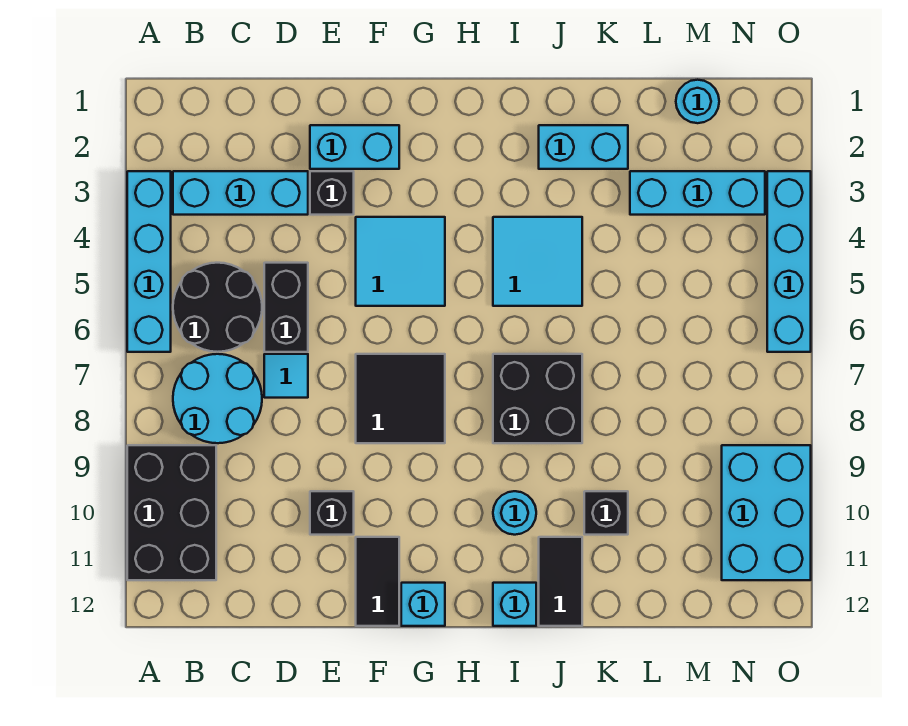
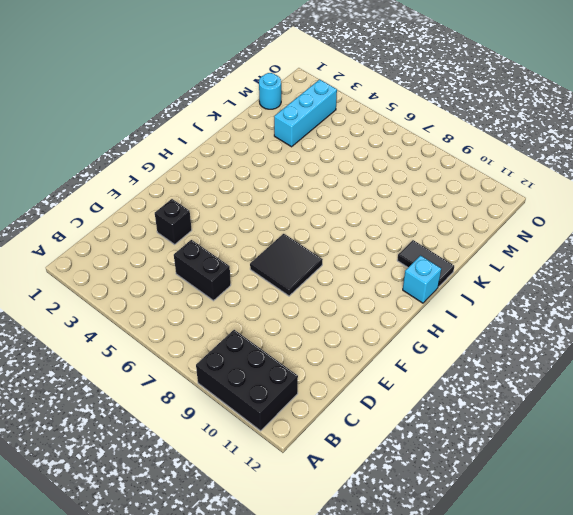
none -> cyan 1x4 brick [127,171,171,352]
none -> cyan 1x3 brick [173,171,308,215]
none -> black 2x2 round brick [173,263,262,352]

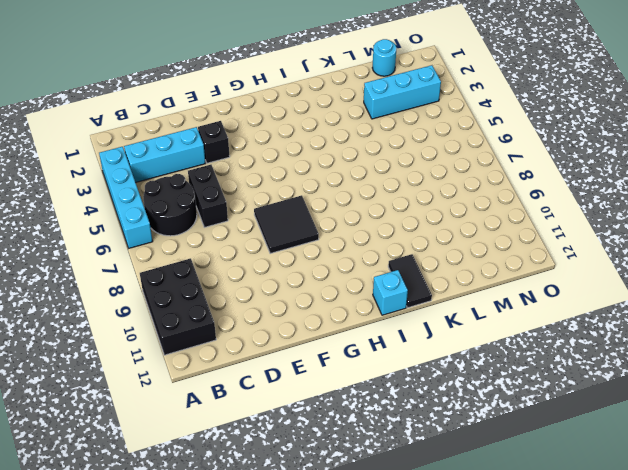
none -> cyan 2x2 round brick [173,354,262,443]
none -> cyan 1x1 tile [264,354,308,398]
none -> cyan 1x2 brick [310,125,399,169]

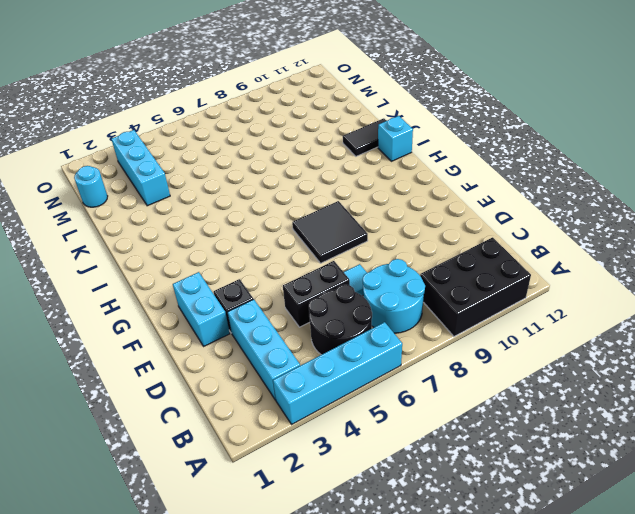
none -> black 1x1 brick [310,491,354,535]
none -> cyan 2x2 tile [356,217,445,306]
none -> black 1x2 tile [356,537,399,626]

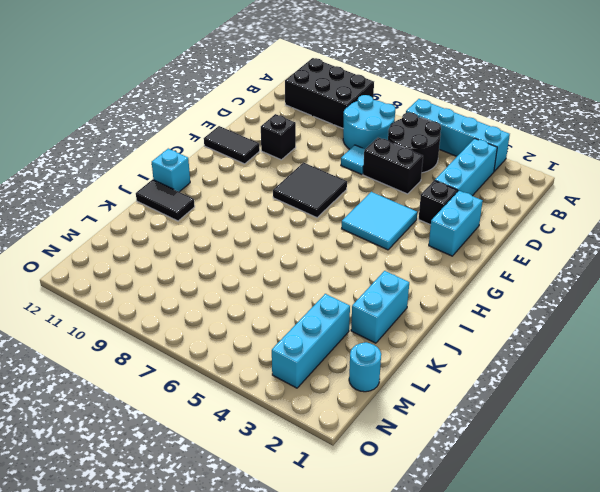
none -> cyan 1x1 brick [401,583,445,626]
none -> cyan 2x2 tile [493,217,582,306]
none -> black 2x2 brick [493,354,582,443]

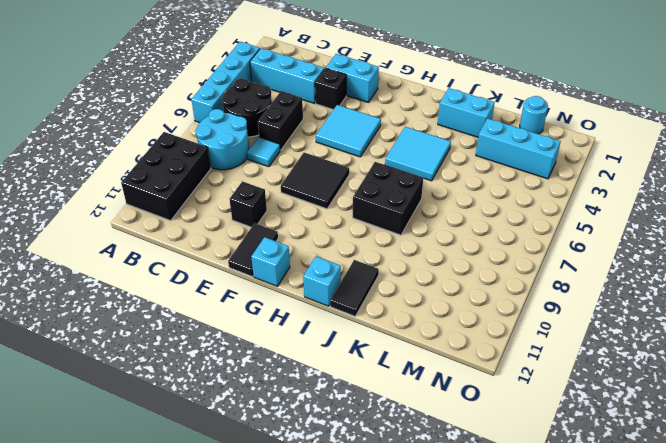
none -> cyan 1x1 round brick [493,491,536,535]
none -> black 1x1 brick [584,491,628,535]
none -> cyan 2x3 brick [722,445,811,580]

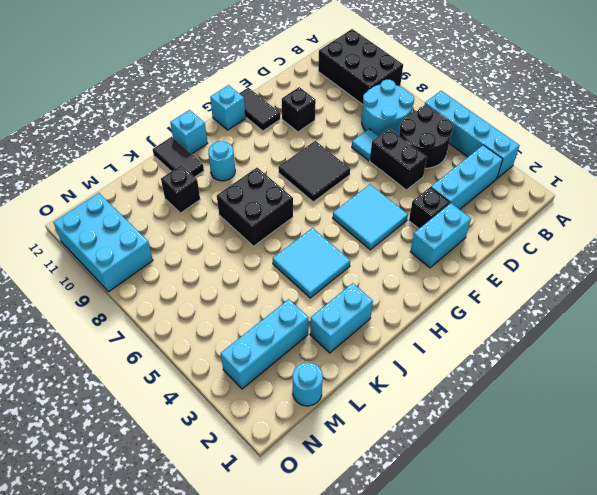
none -> cyan 1x4 brick [767,171,811,352]

